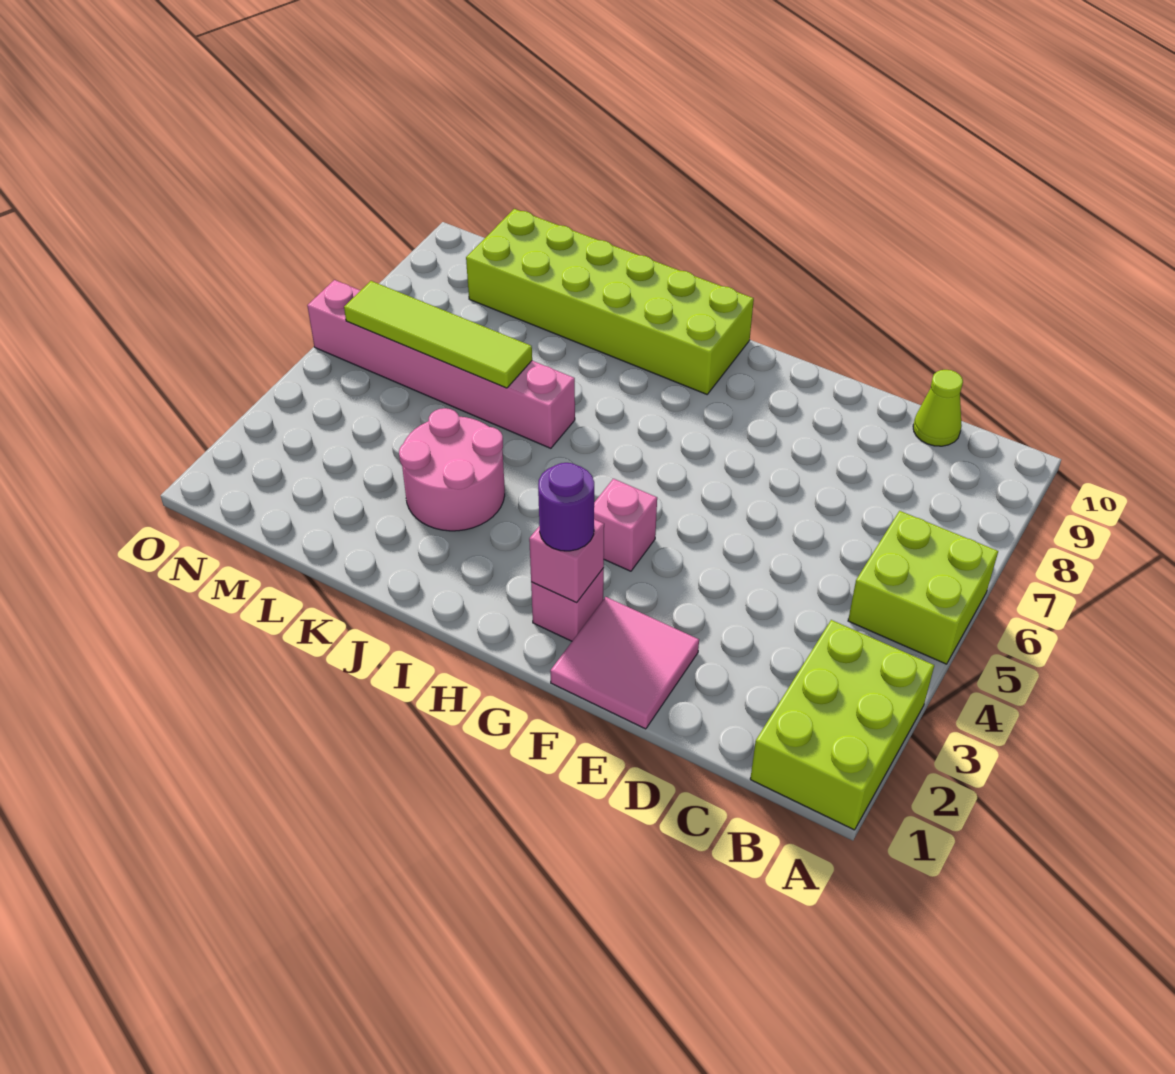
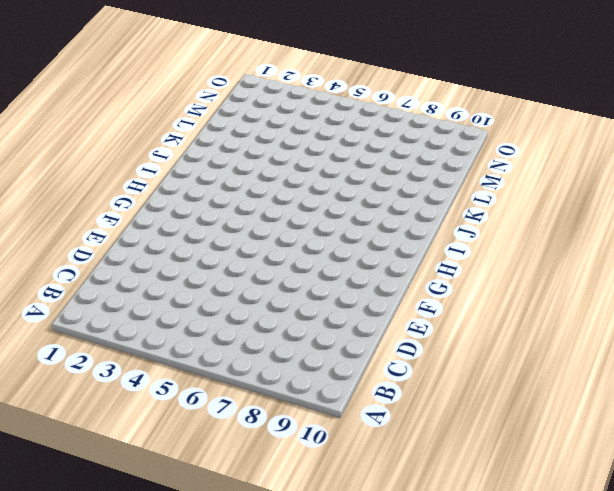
none -> lime 2x3 brick [750,620,934,830]
none -> lime 2x2 brick [848,511,998,664]
none -> lime 1x1 cone [913,370,963,446]

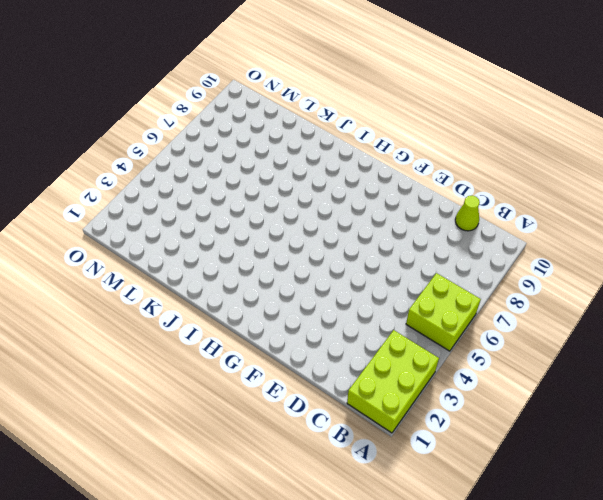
none -> pink 2x2 tile [550,597,699,729]
none -> pink 1x1 brick [531,568,604,641]
none -> pink 1x1 brick [594,479,657,571]

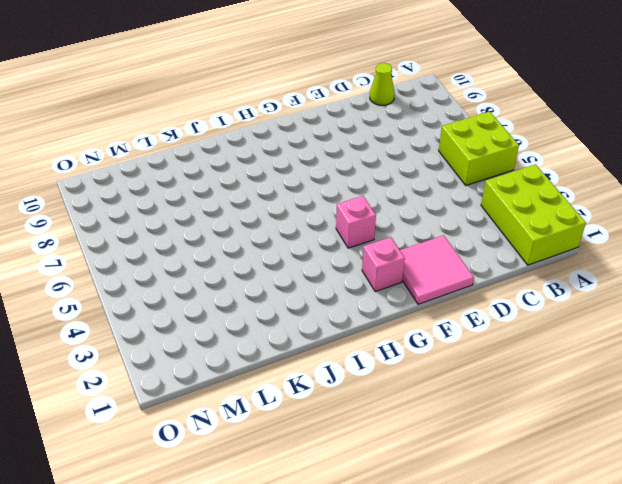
none -> lime 2x6 brick [466,209,754,394]
none -> pink 2x2 round brick [399,408,505,531]
none -> pink 1x6 brick [307,280,575,448]

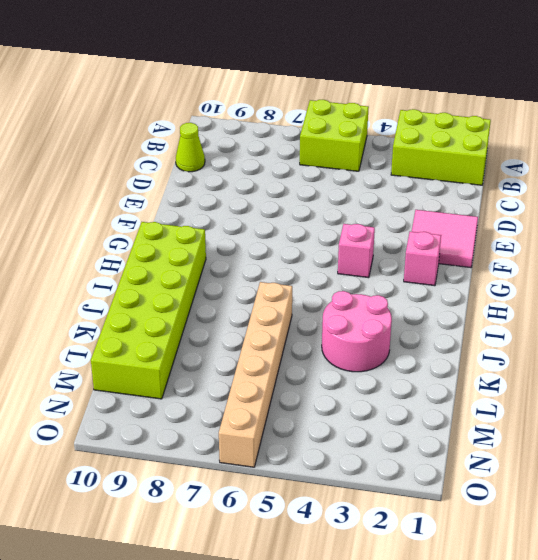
tan 1x6 brick [219,282,292,467] -> pink 1x6 brick [307,280,575,448]
none -> pink 1x1 brick [529,519,604,602]
none -> lime 1x4 tile [344,281,532,388]
none -> purple 1x1 round brick [538,463,594,551]

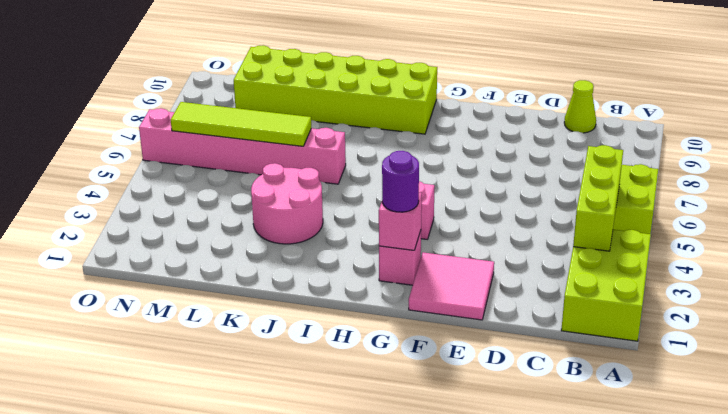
lime 1x3 brick [573,145,623,251] -> none

